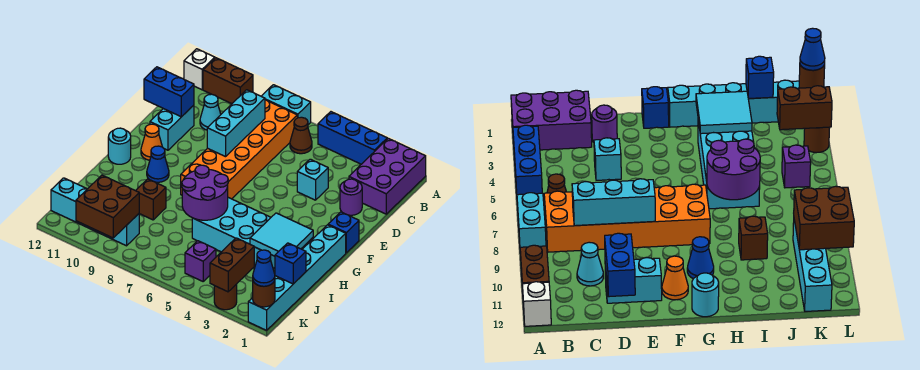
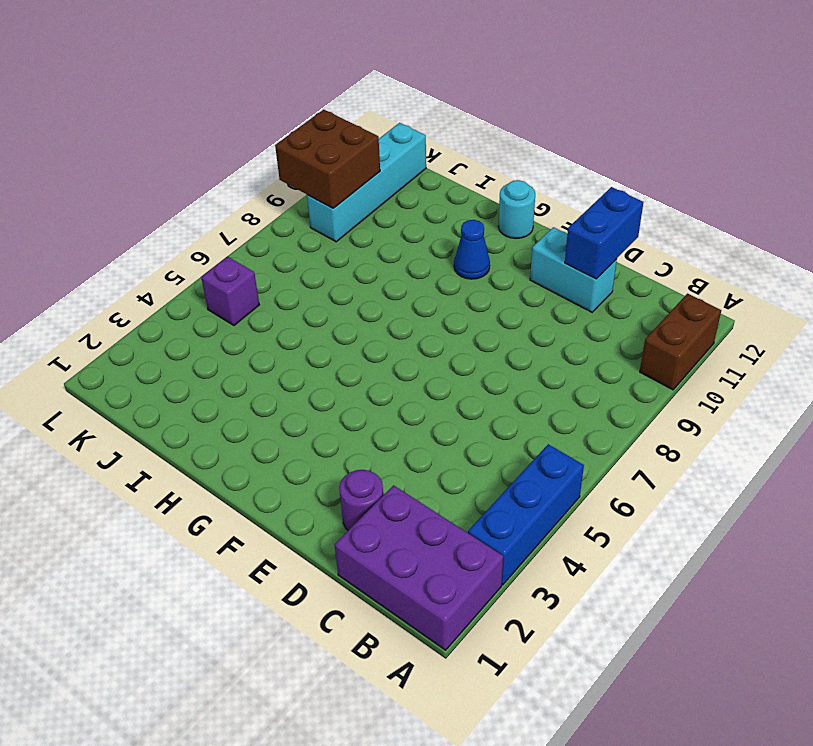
none -> cyan 1x2 brick [261,85,311,125]
none -> white 1x1 brick [184,49,215,90]
none -> brown 1x1 cone [290,117,312,154]
none -> orange 2x6 brick [181,100,297,199]

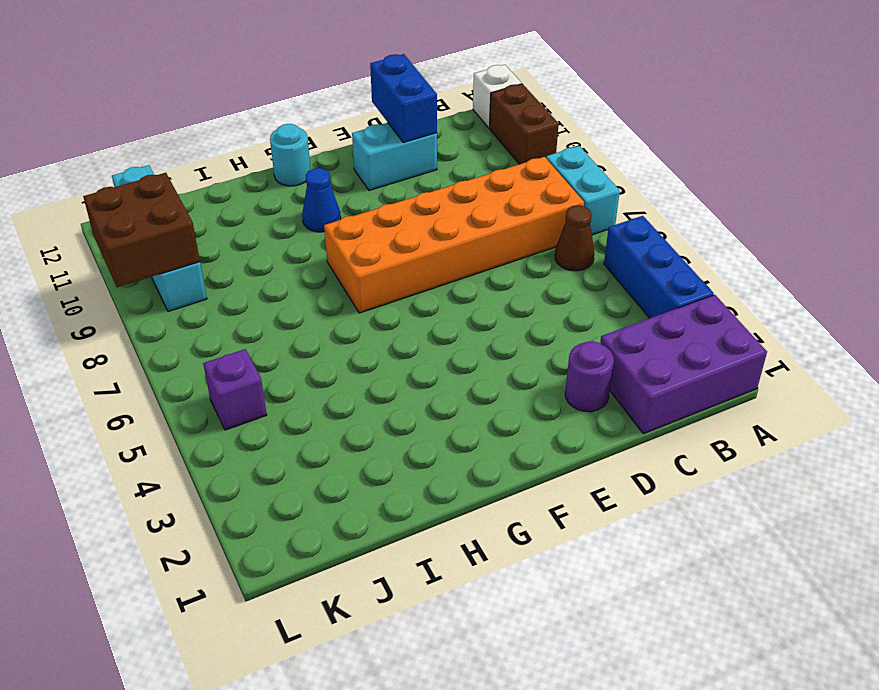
none -> cyan 1x1 cone [200,94,221,130]
none -> cyan 1x1 brick [297,159,328,200]
none -> blue 1x1 brick [328,212,359,253]
none -> orange 1x1 cone [141,124,162,160]

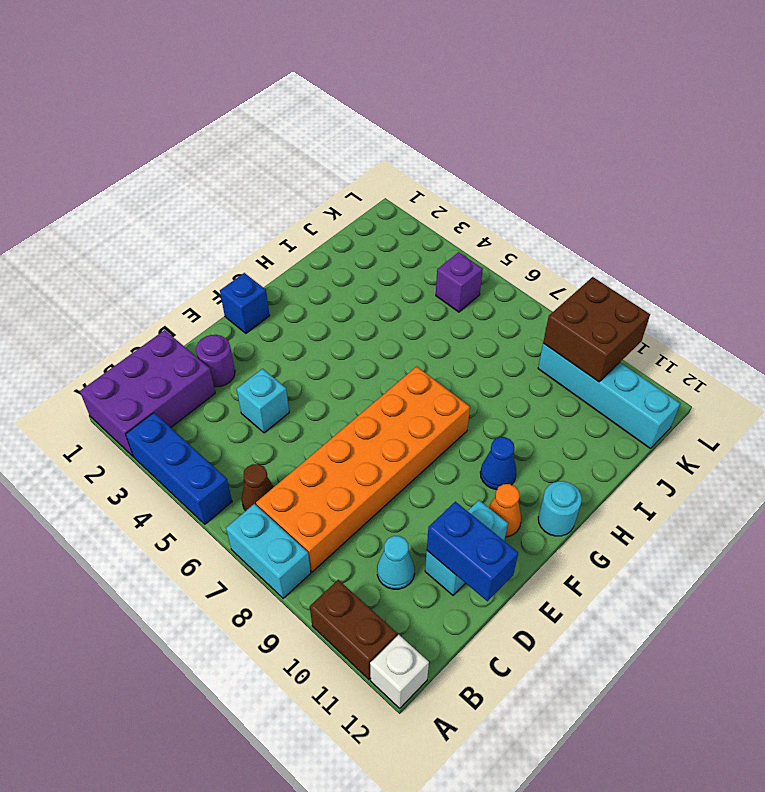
none -> cyan 1x6 brick [248,225,346,330]
none -> cyan 2x4 brick [192,198,275,269]
none -> brown 1x1 brick [136,179,166,220]
none -> brown 1x1 round brick [214,284,237,310]

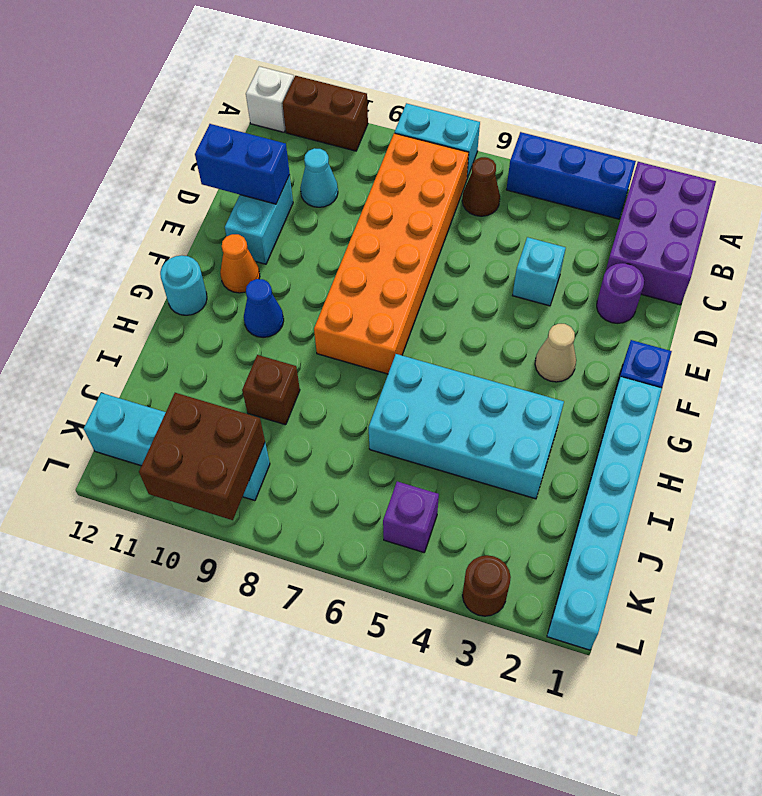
tan 1x1 cone [535,324,576,382] -> none
none -> cyan 1x3 brick [207,90,265,157]
none -> cyan 2x2 tile [250,213,313,256]
none -> purple 2x2 round brick [182,165,228,220]
none -> blue 1x1 brick [275,243,306,284]

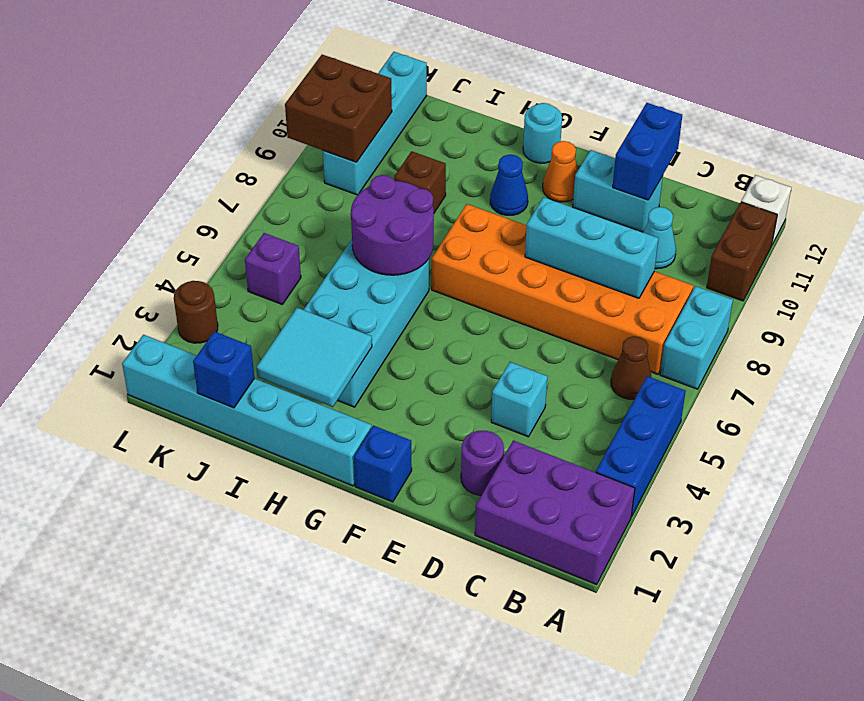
none -> brown 1x2 brick [210,238,254,292]
none -> brown 1x1 round brick [253,281,275,307]
none -> blue 1x1 cone [253,250,275,286]

